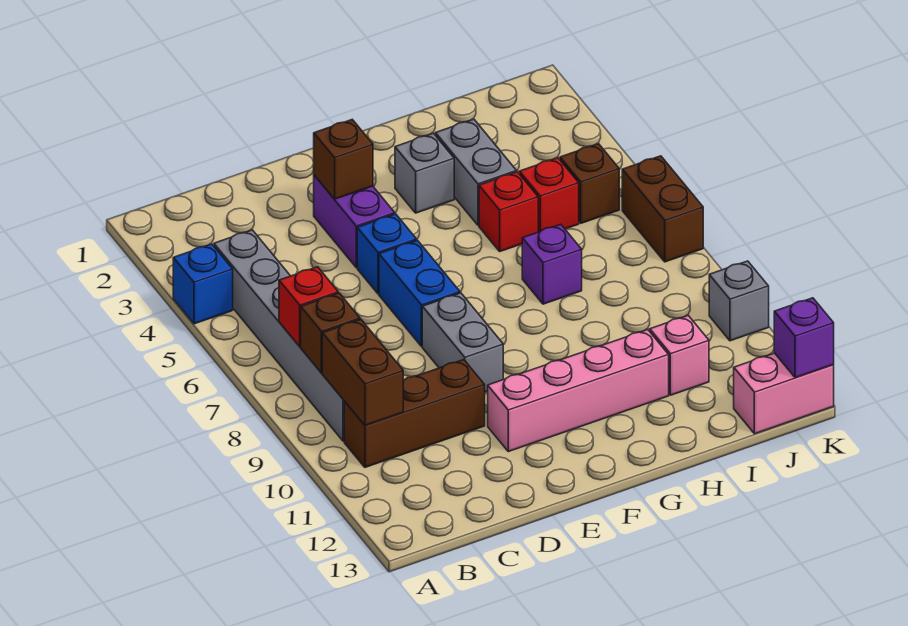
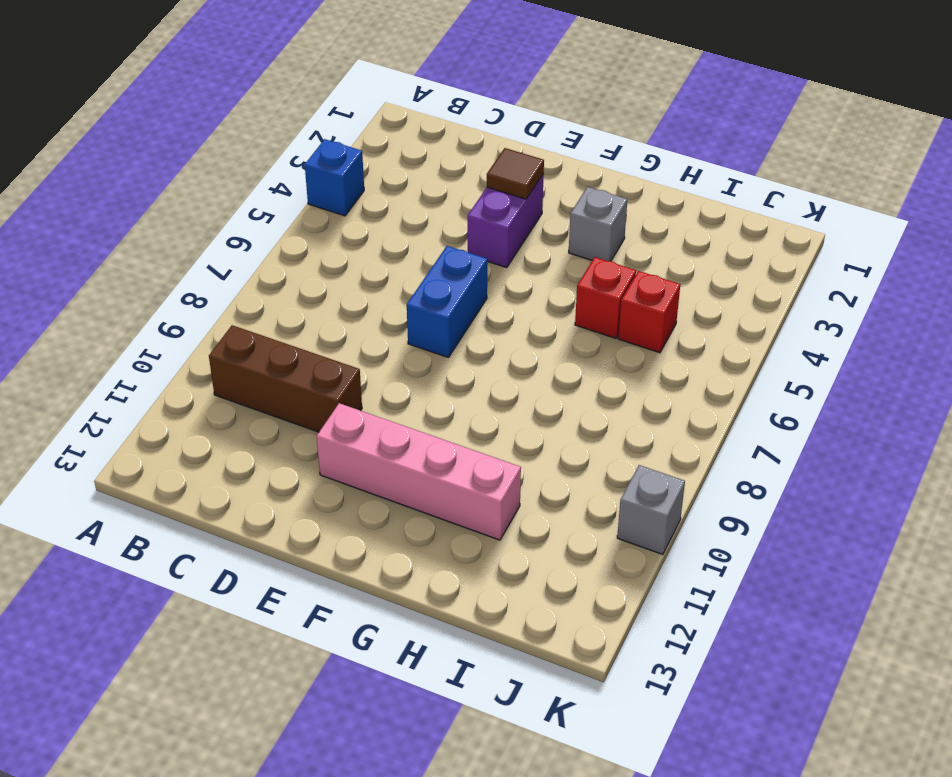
brown 1x1 tile [487,148,544,199] -> brown 1x1 brick [314,120,373,199]
none -> grey 1x6 brick [214,230,344,441]
none -> blue 1x1 brick [357,214,417,294]
none -> grey 1x2 brick [422,293,503,392]

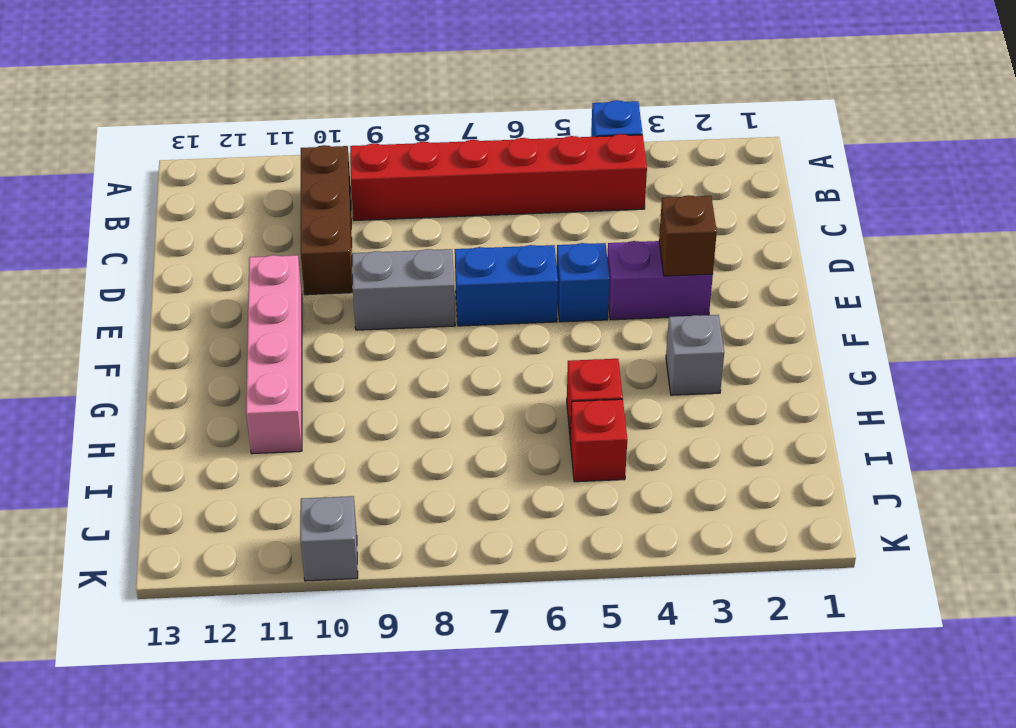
red 1x6 brick [350,134,647,220] -> grey 1x6 brick [214,230,344,441]
none -> grey 1x2 brick [435,119,517,225]
none -> purple 1x1 brick [522,224,582,304]
none -> pink 1x1 brick [650,316,709,395]

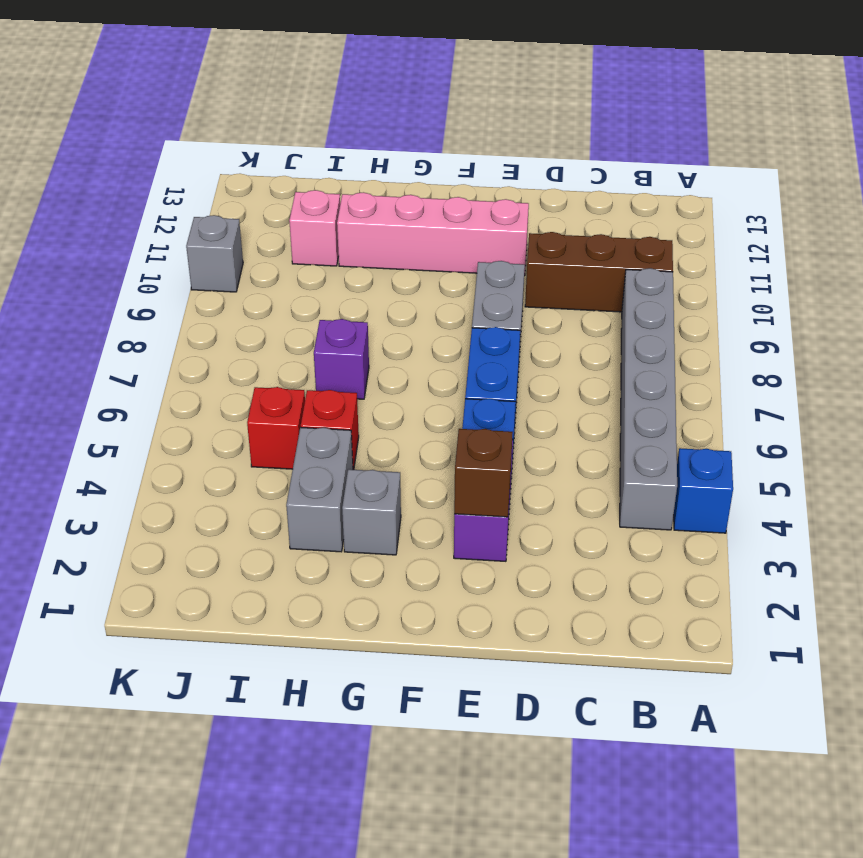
none -> brown 1x1 brick [560,144,619,223]
none -> pink 1x2 brick [734,353,834,434]
none -> brown 1x2 brick [622,156,703,262]

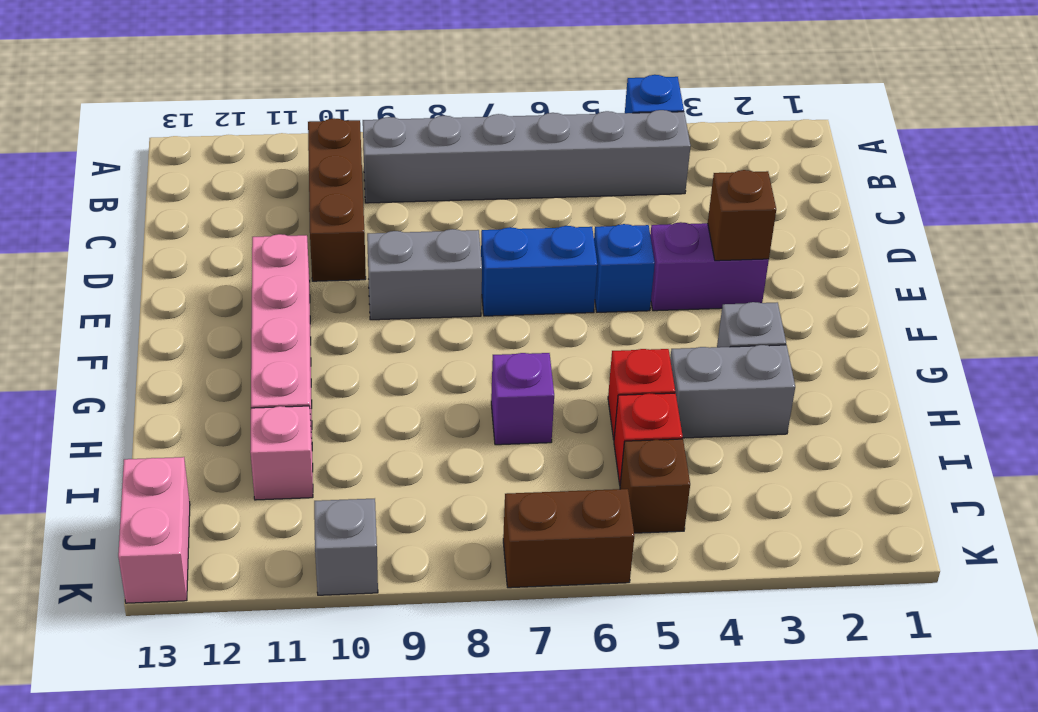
none -> red 1x1 brick [279,267,338,346]
none -> brown 1x1 brick [301,293,360,373]
none -> brown 1x2 brick [322,319,403,426]

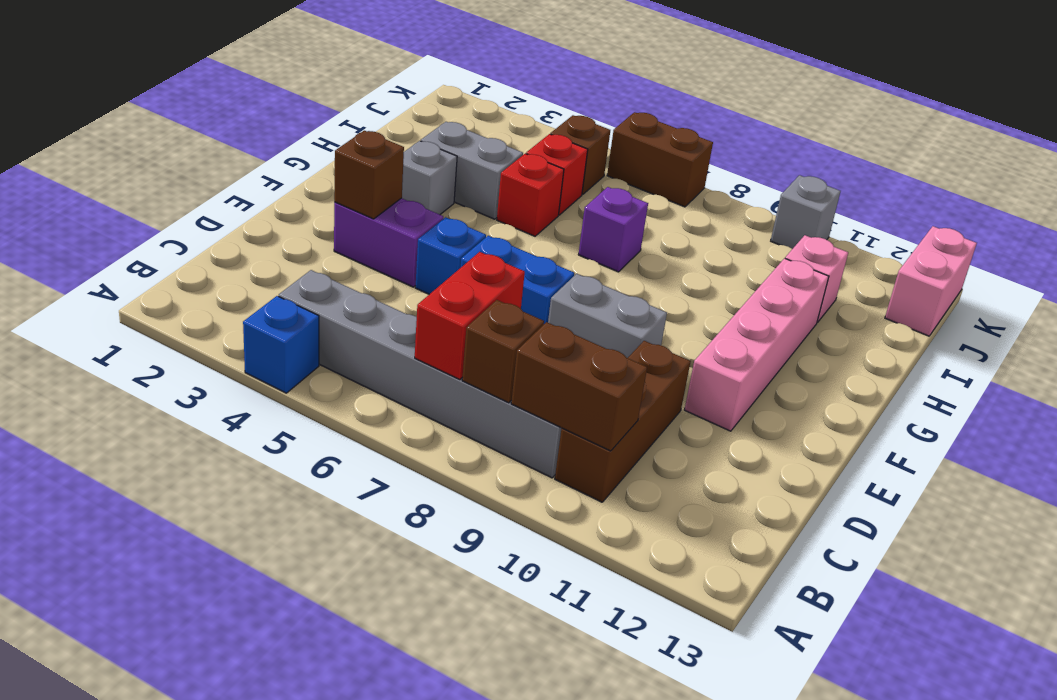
red 1x2 brick [415,252,525,380] -> red 1x1 brick [279,267,338,346]
none -> purple 1x1 brick [774,298,834,378]

